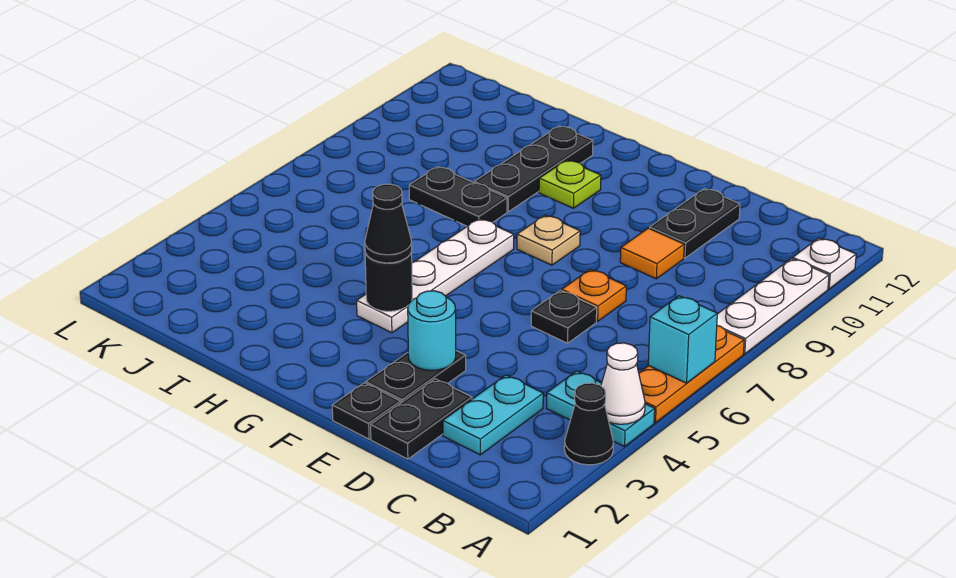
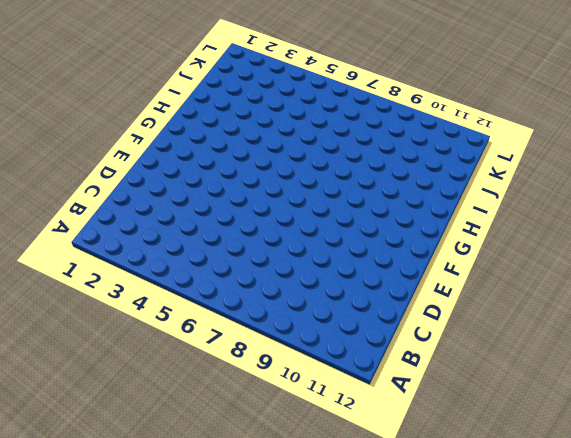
none -> black 1x1 cone [564,383,613,465]
none -> cyan 1x2 plate [546,371,655,447]
none -> orange 1x3 plate [639,326,744,423]

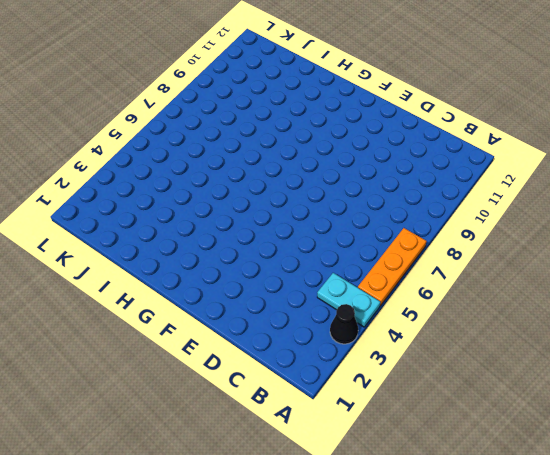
none -> white 1x3 plate [717,259,829,354]
none -> white 1x1 plate [793,238,856,289]
none -> cyan 1x2 plate [443,375,543,455]

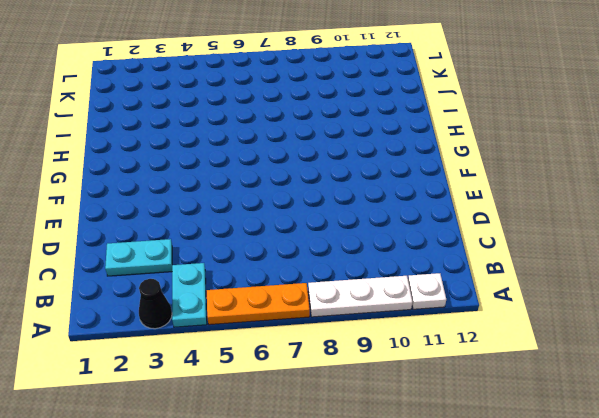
none -> black 1x2 plate [371,379,472,459]
none -> black 1x1 plate [531,290,597,343]
none -> orange 1x1 plate [562,269,626,321]

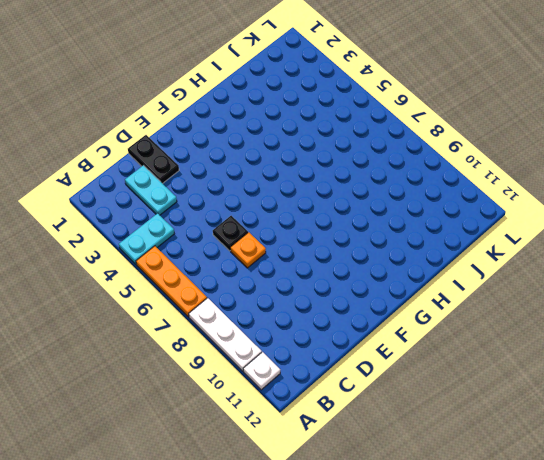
none -> black 1x1 cone [564,383,613,465]
none -> orange 1x1 tile [620,228,684,279]
none -> black 1x2 plate [650,189,740,258]

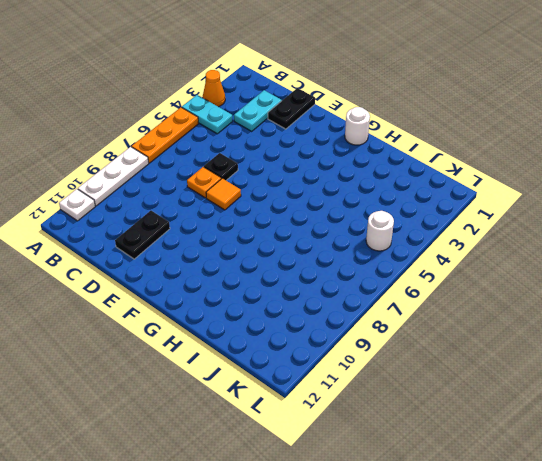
orange 1x1 cone [203,70,225,107] -> black 1x1 cone [564,383,613,465]
orange 1x1 tile [206,178,241,210] -> orange 1x1 tile moved to [620,228,684,279]
white 1x1 round brick [345,107,370,145] -> none
white 1x1 round brick [366,211,394,251] -> none
none -> black 1x1 plate [332,383,401,439]
none -> black 1x2 plate [366,351,466,403]
none -> tan 1x1 plate [517,215,580,265]

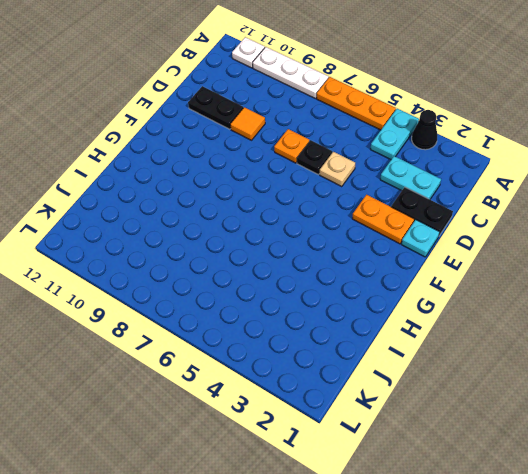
tan 1x1 plate [320,152,355,186] -> tan 1x1 plate moved to [517,215,580,265]
cyan 1x1 plate [402,220,439,257] -> black 1x1 plate [332,383,401,439]
orange 1x2 plate [352,195,414,244] -> black 1x2 plate [366,351,466,403]
none -> white 1x4 plate [357,219,514,333]
none -> lime 1x1 plate [539,160,601,208]
none -> black 1x2 plate [409,167,507,226]

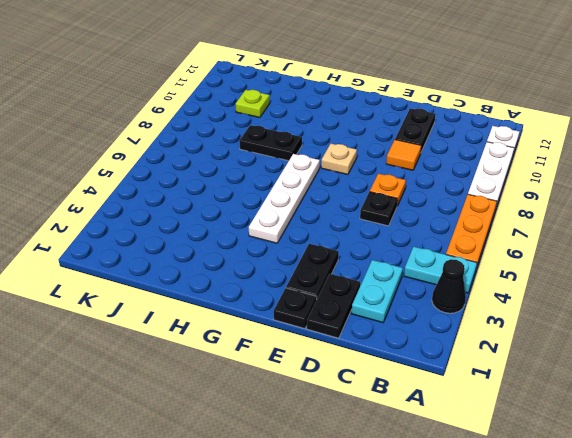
lime 1x1 plate [236,90,270,118] -> lime 1x1 plate moved to [539,160,601,208]
none -> black 1x3 plate [474,126,593,212]
none -> white 1x1 cone [601,343,645,424]
none -> cyan 1x1 brick [648,296,717,383]

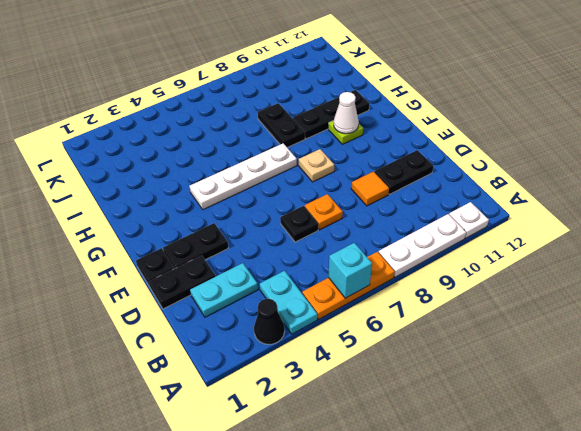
white 1x1 cone [334,92,359,134] -> white 1x1 cone moved to [601,343,645,424]
none -> cyan 1x1 round brick [408,291,456,370]
none -> black 1x1 round brick [365,251,412,311]
none -> black 1x1 cone [365,184,412,263]

